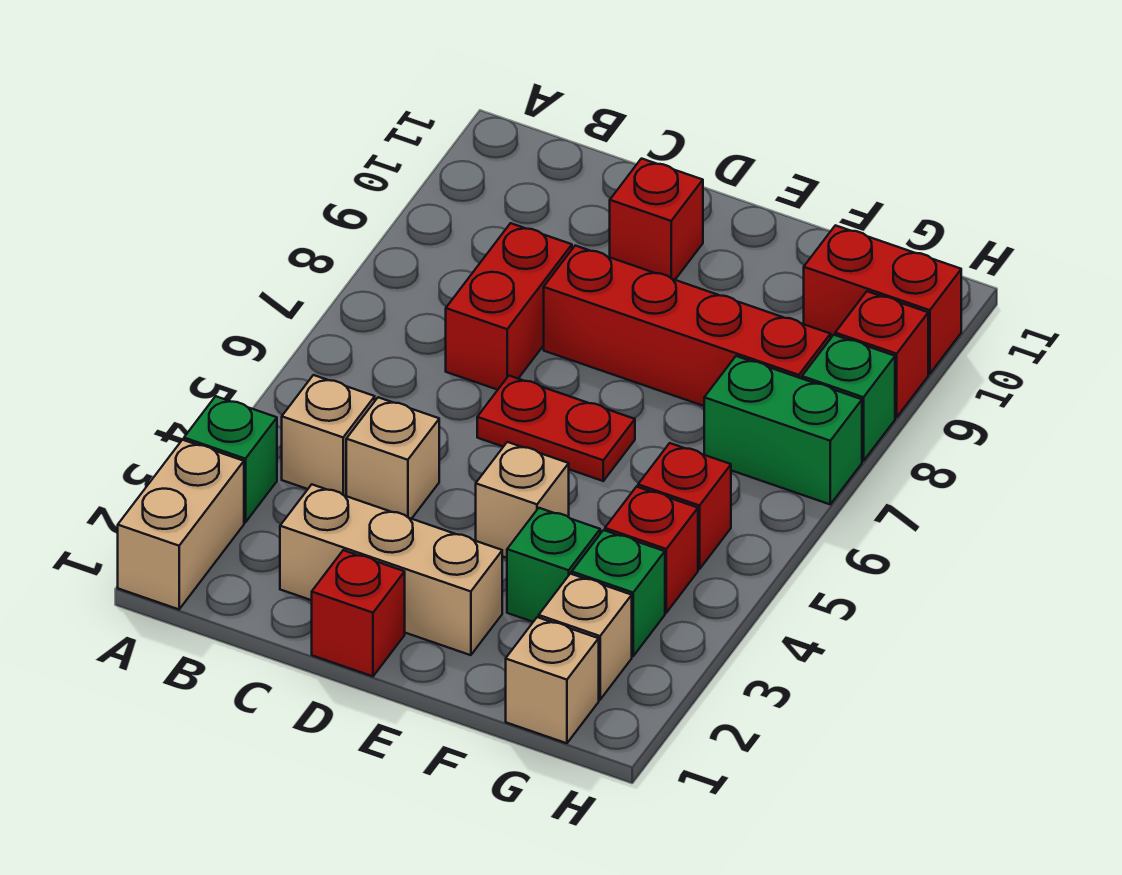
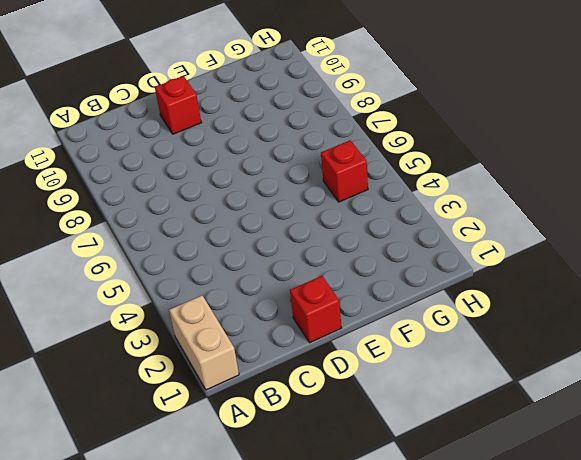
none -> green 1x1 brick [184,396,277,522]
none -> tan 1x1 brick [282,375,375,496]
none -> tan 1x3 brick [280,485,502,655]

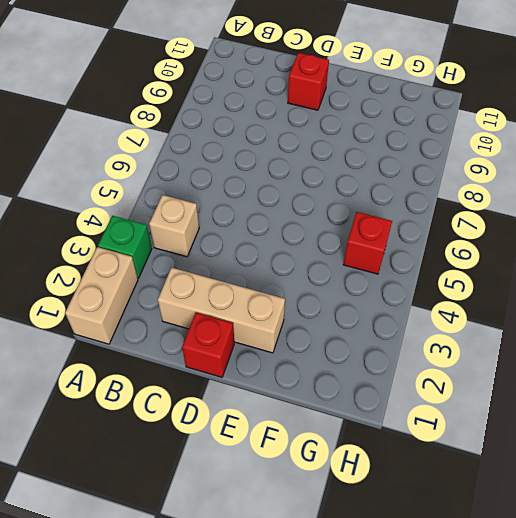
none -> tan 1x1 brick [346,397,439,519]
none -> red 1x2 brick [446,223,572,390]
none -> red 1x2 plate [477,376,635,481]

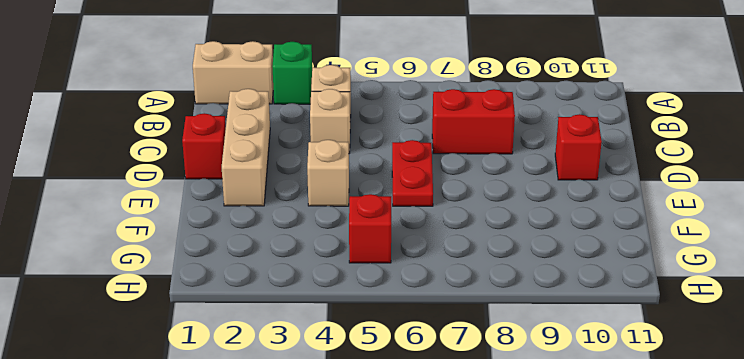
none -> red 1x4 brick [544,246,831,406]
none -> green 1x1 brick [507,508,600,622]
none -> tan 1x1 brick [506,617,599,743]

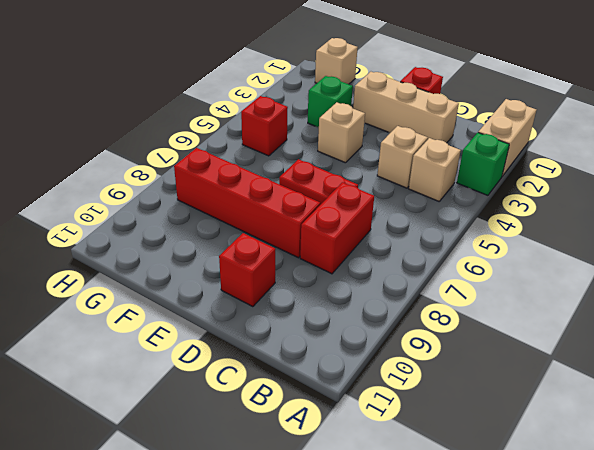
none -> tan 1x1 brick [539,574,632,700]
none -> green 1x1 brick [572,530,665,656]
none -> red 1x1 brick [605,487,698,613]

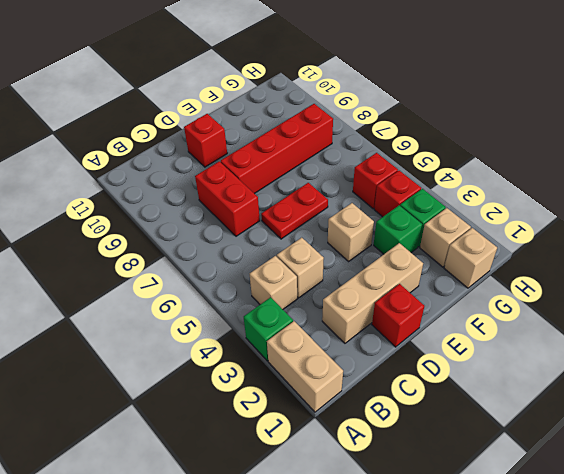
none -> green 1x2 brick [704,356,862,504]
none -> red 1x2 brick [804,225,961,374]
none -> green 1x1 brick [802,335,895,461]

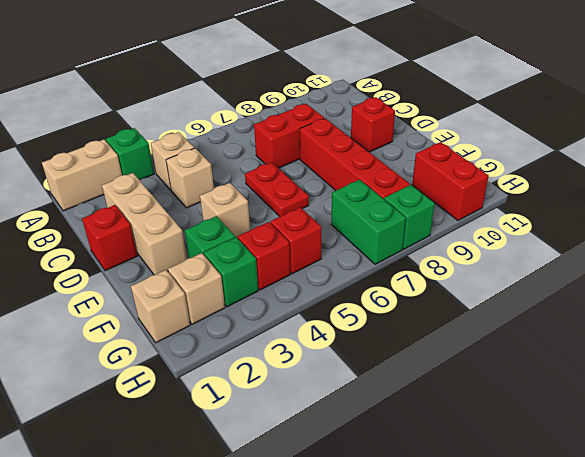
none -> red 1x1 brick [835,291,928,417]

